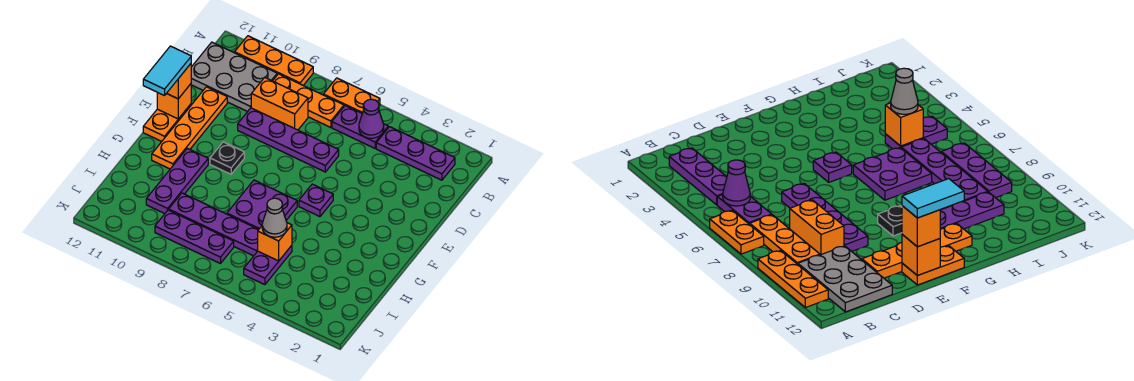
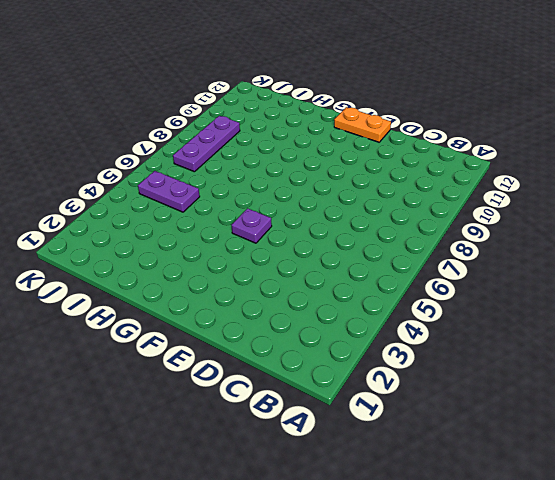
none -> orange 1x2 plate [323,78,380,113]
none -> orange 1x3 plate [235,36,313,85]
none -> purple 1x3 plate [376,127,455,180]

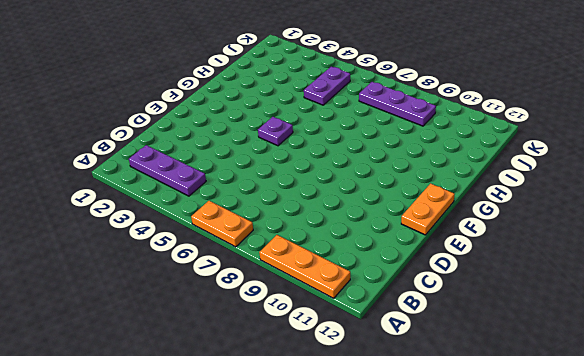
none -> purple 1x2 plate [332,106,388,148]
none -> orange 1x3 plate [273,74,344,127]
none -> grey 2x3 plate [191,42,277,112]

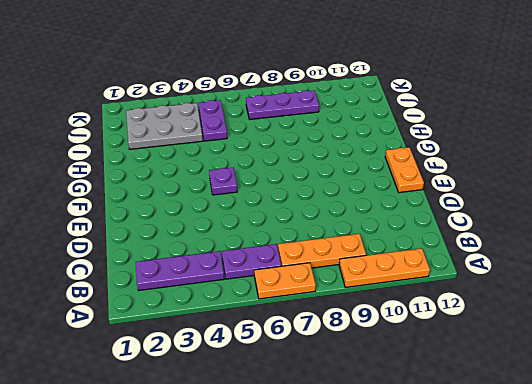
grey 2x3 plate [126,103,203,149] -> grey 2x3 plate moved to [191,42,277,112]
none -> orange 1x2 brick [251,77,308,130]
none -> purple 1x4 plate [238,108,339,172]
none -> orange 1x4 plate [152,87,227,169]

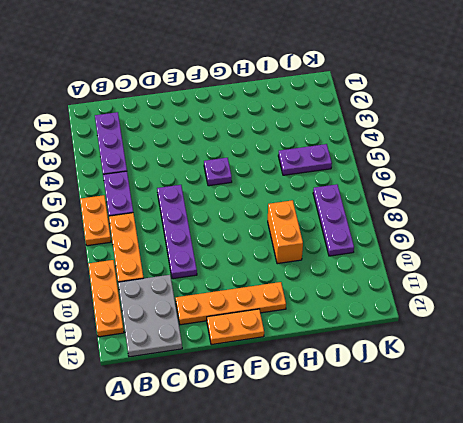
orange 1x2 brick [268,200,303,264] -> orange 1x2 brick moved to [251,77,308,130]
none -> black 1x1 plate [210,142,244,174]
none -> purple 2x2 plate [227,180,297,229]
none -> purple 1x3 plate [146,148,208,214]

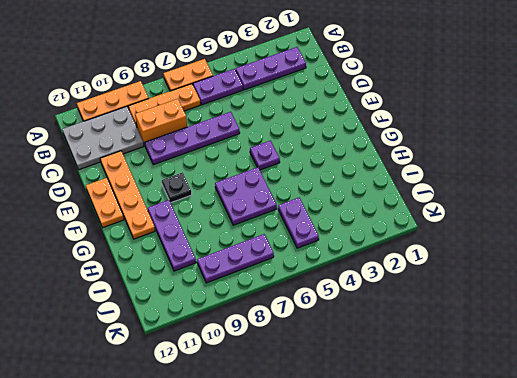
none -> purple 1x4 plate [169,193,259,256]
none -> purple 1x1 cone [359,99,384,138]
none -> orange 1x1 brick [157,84,191,119]

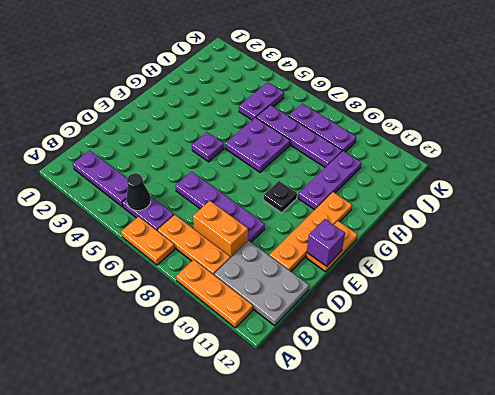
black 1x1 cone [126,173,151,211] -> purple 1x1 cone [359,99,384,138]
purple 1x1 brick [307,219,345,266] -> orange 1x1 brick [157,84,191,119]
none -> orange 1x1 brick [258,223,292,261]
none -> orange 1x1 brick [167,64,191,99]
none -> grey 1x1 cone [262,198,287,237]

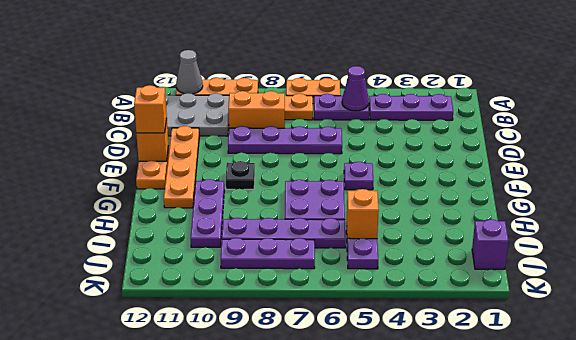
grey 1x1 cone [176,50,203,94] -> grey 1x1 cone moved to [262,198,287,237]
purple 1x1 brick [472,219,508,269] -> none
none -> cyan 1x2 tile [143,46,191,96]

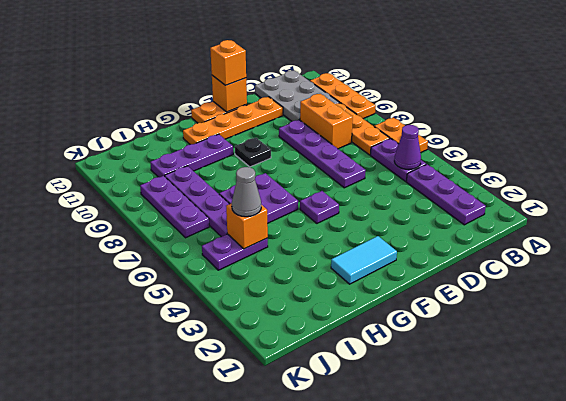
cyan 1x2 tile [331,236,397,284] -> cyan 1x2 tile moved to [143,46,191,96]

